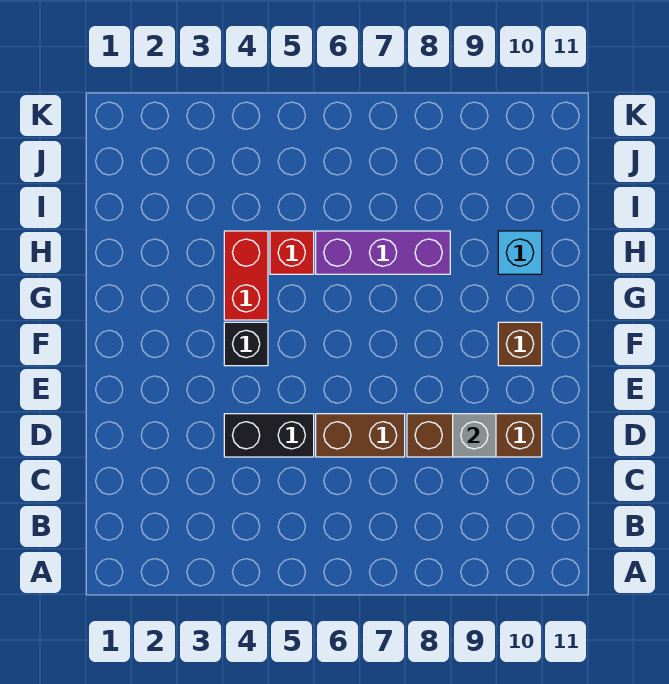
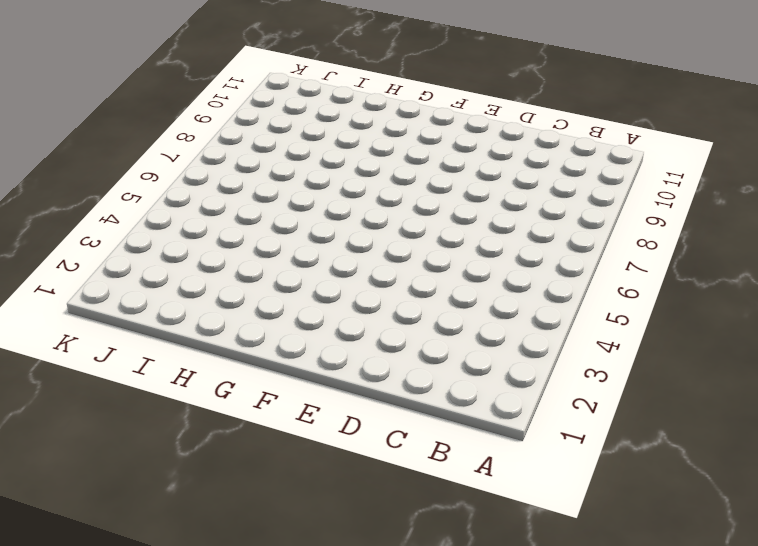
none -> black 1x2 brick [224,414,314,457]
none -> brown 1x2 brick [316,414,405,457]

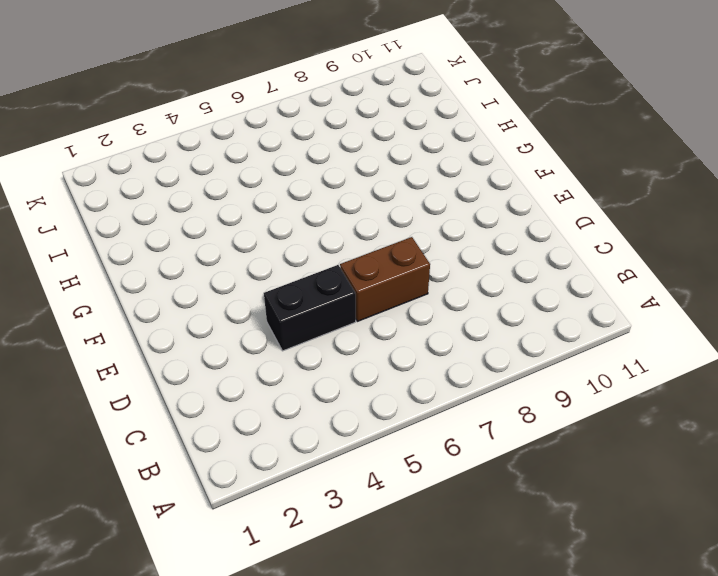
none -> brown 1x3 brick [407,414,542,457]
none -> black 1x1 brick [224,322,268,366]

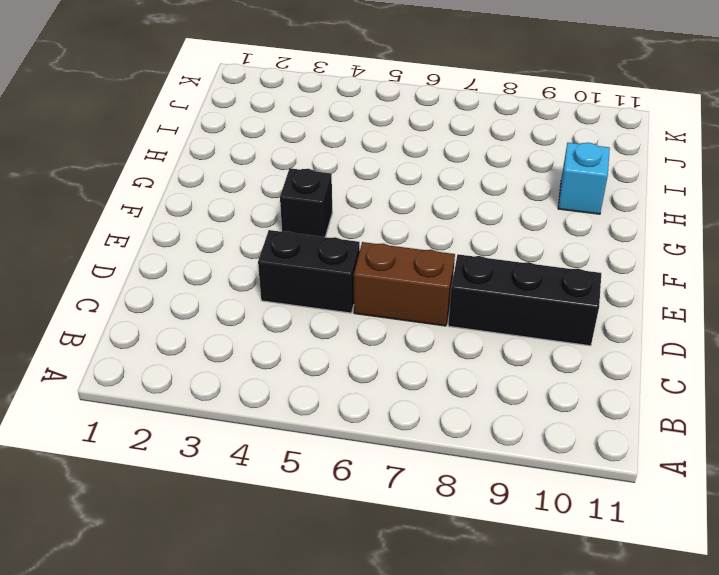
black 1x3 brick [448,254,601,346] -> brown 1x3 brick [407,414,542,457]
none -> brown 1x1 brick [498,322,542,366]
none -> red 1x2 brick [224,231,268,320]

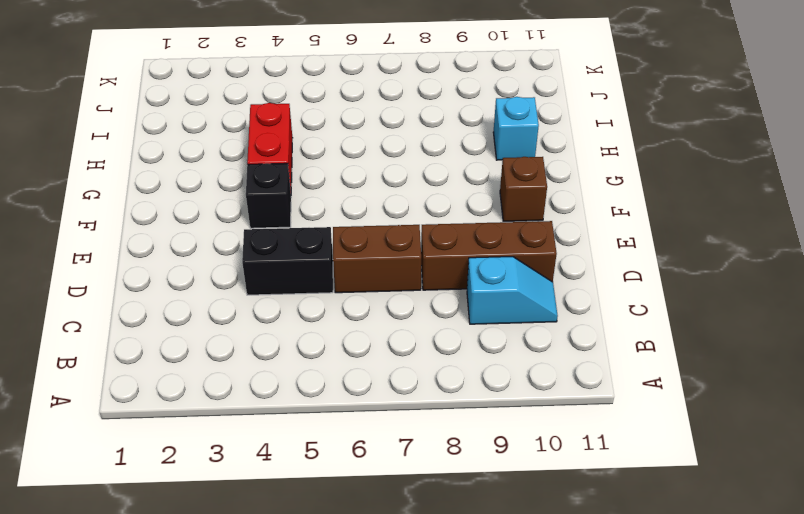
cyan 1x2 slope [467,257,558,324] -> none
none -> red 1x1 brick [270,231,314,274]
none -> purple 1x3 brick [316,231,450,274]

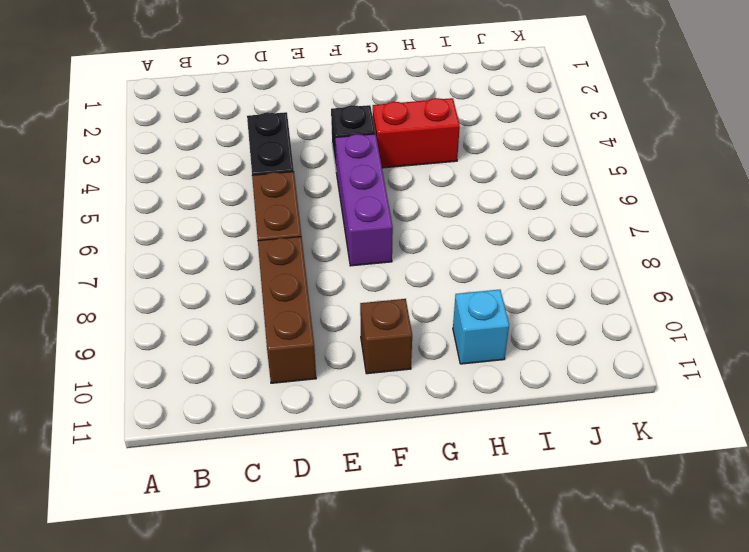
purple 1x3 brick [335,134,393,266] -> purple 1x3 brick moved to [316,231,450,274]
none -> red 1x1 brick [270,231,314,274]
none -> grey 1x1 brick [453,414,496,457]

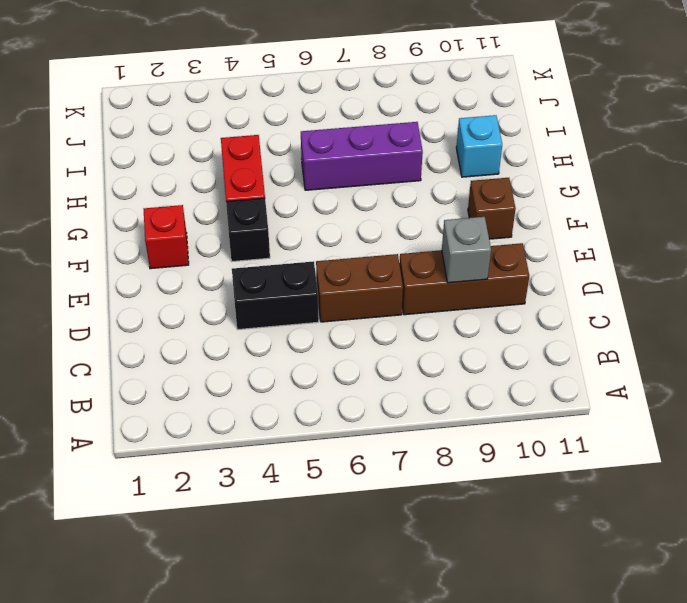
red 1x1 brick [144,205,189,269] -> red 1x1 brick moved to [270,231,314,274]

